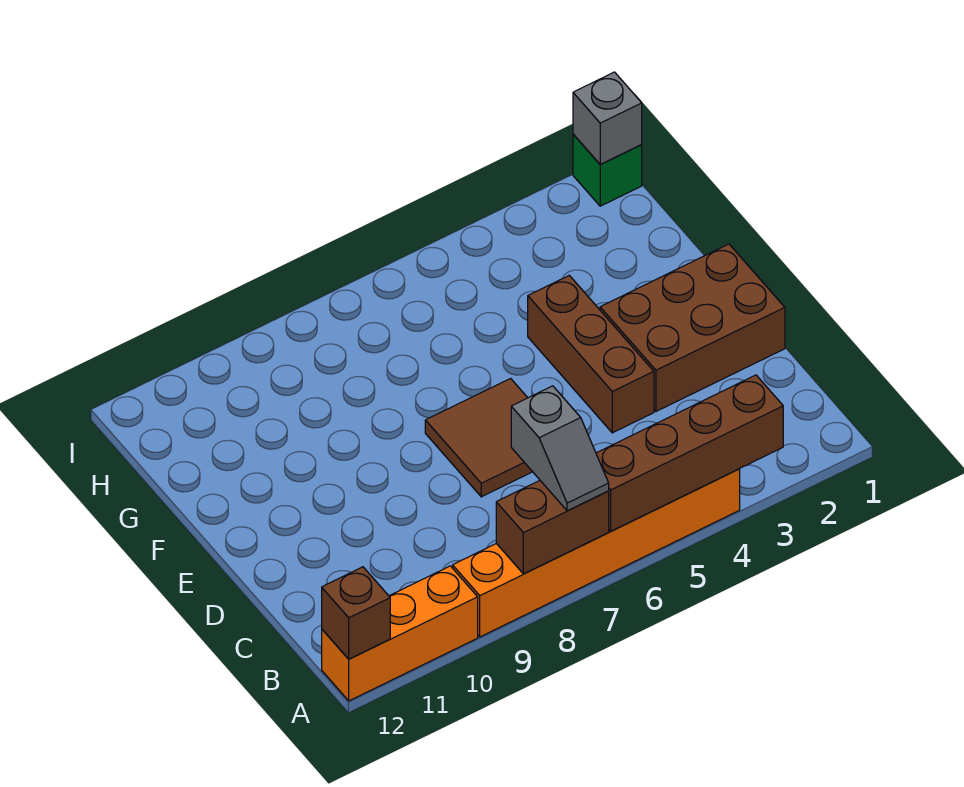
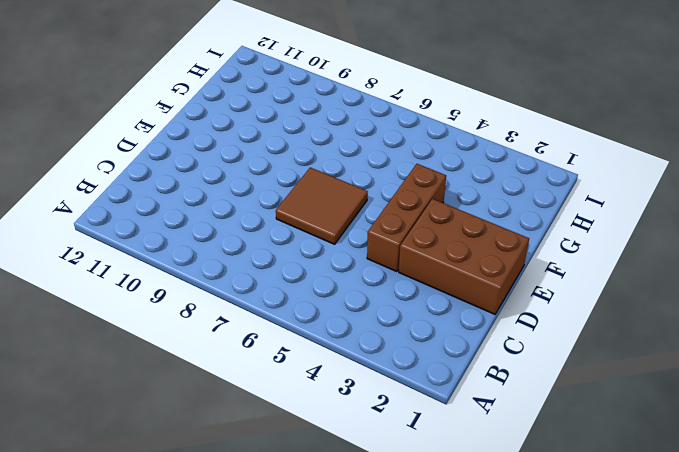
none -> orange 1x6 brick [453,469,740,637]
none -> orange 1x3 brick [322,566,478,701]

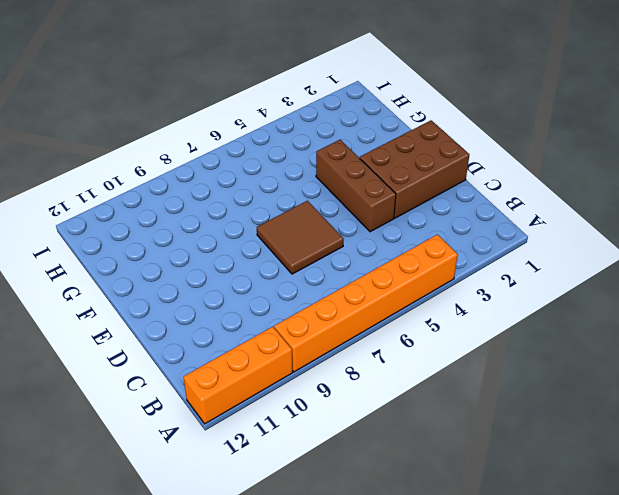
none -> green 1x1 brick [573,134,642,206]
none -> brown 1x4 brick [596,375,783,531]

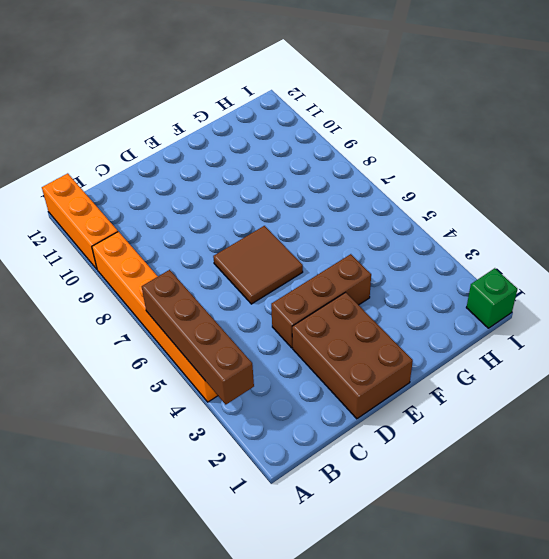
none -> brown 1x2 brick [496,481,609,574]
none -> brown 1x1 brick [322,567,390,659]

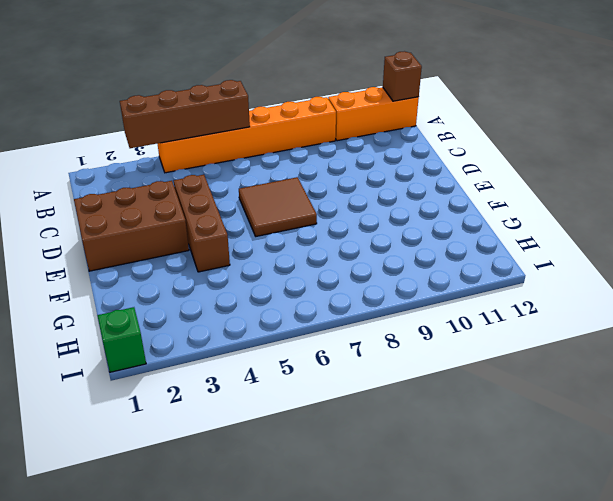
none -> brown 1x2 brick [496,481,609,574]
none -> grey 1x1 brick [573,72,642,164]

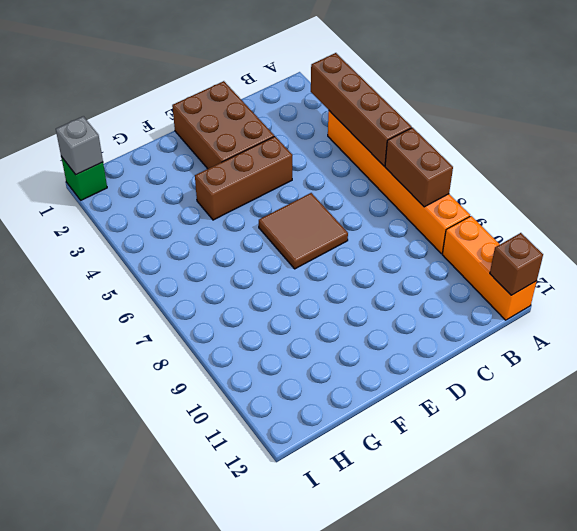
none -> grey 1x2 slope [511,386,609,511]

